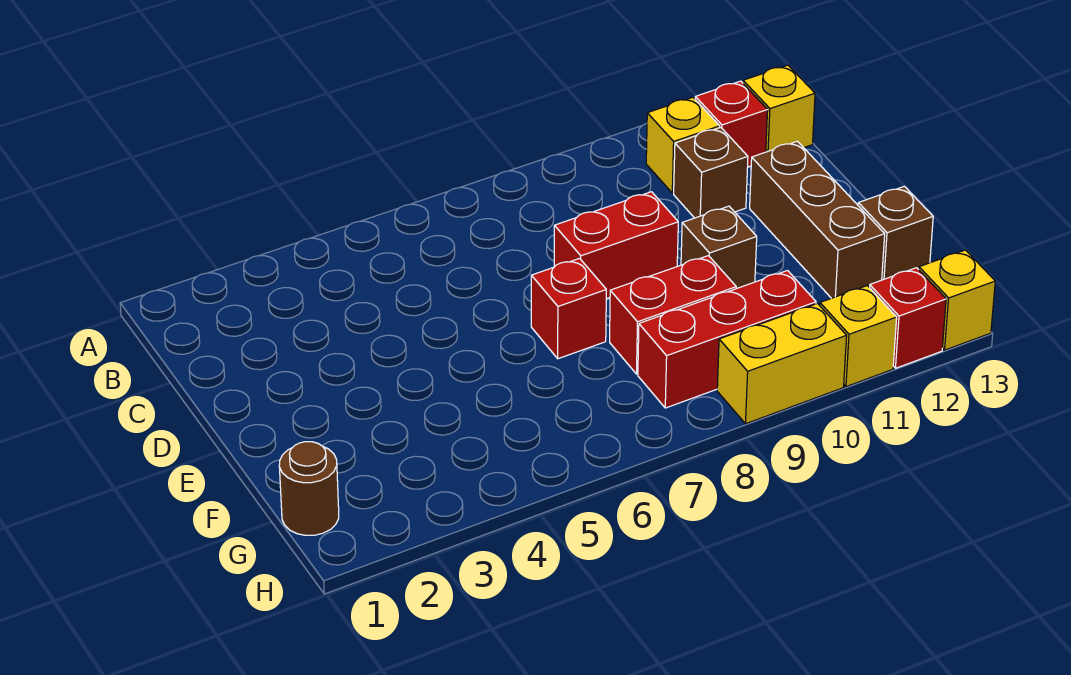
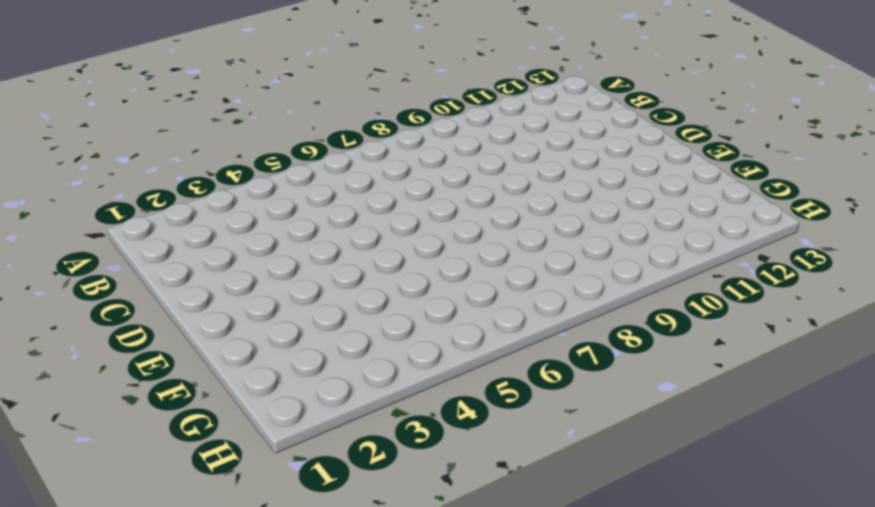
none -> yellow 1x1 brick [646,97,720,193]
none -> red 1x1 brick [695,81,768,167]
none -> yellow 1x1 brick [743,65,815,152]

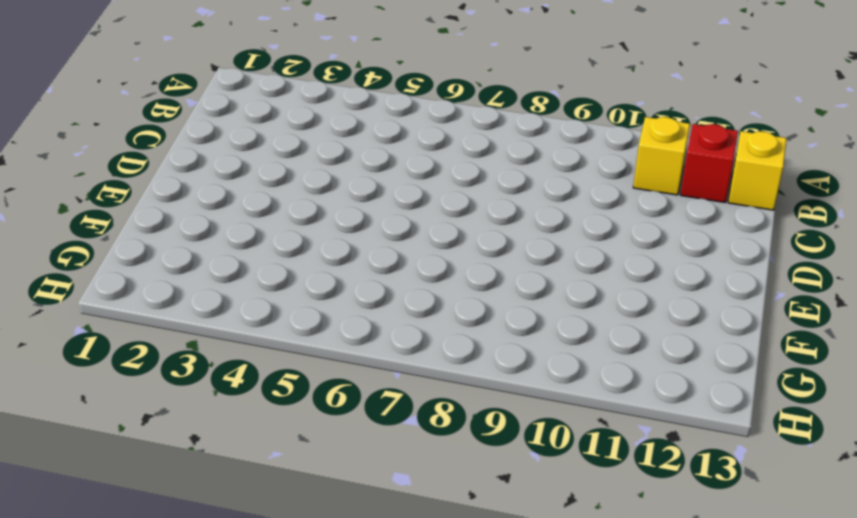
none -> brown 1x1 brick [674,127,748,218]
none -> red 1x2 brick [554,192,678,299]
none -> brown 1x3 brick [750,141,885,298]

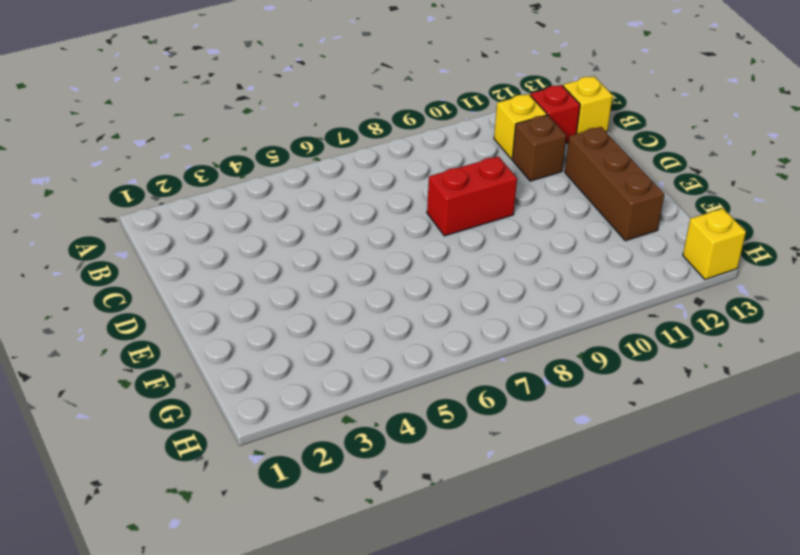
none -> red 1x1 brick [531,258,606,359]
none -> brown 1x1 brick [681,206,757,289]
none -> red 1x2 brick [610,256,736,374]

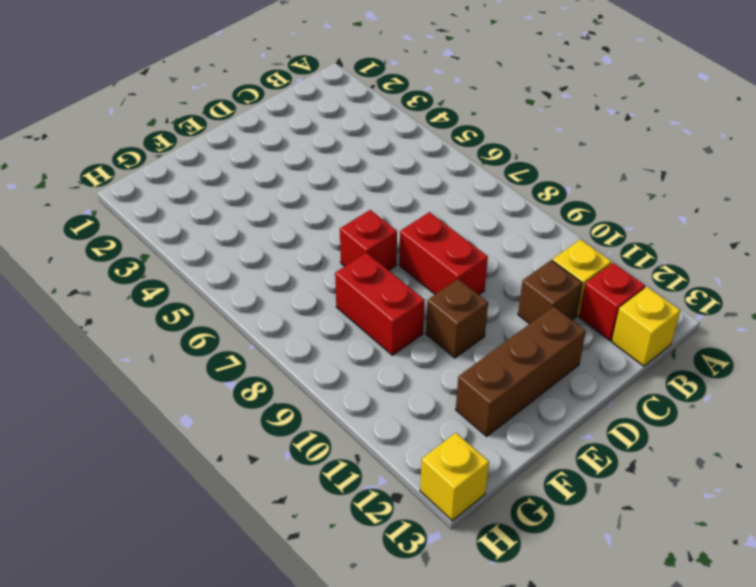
none -> brown 1x1 brick [858,186,933,280]
none -> brown 1x1 round brick [279,442,339,535]
none -> red 1x3 brick [638,271,816,408]

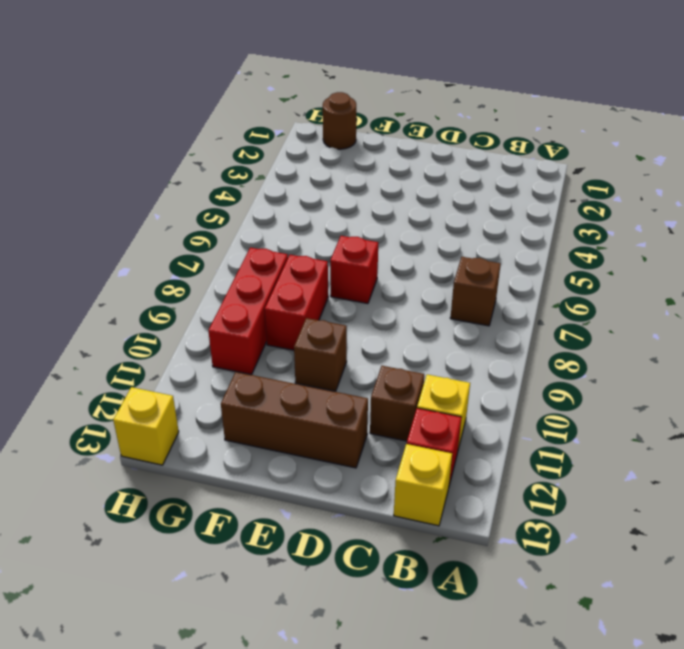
brown 1x1 brick [450,257,501,326] -> brown 1x1 brick moved to [858,186,933,280]
none -> red 1x2 brick [554,192,678,299]
none -> yellow 1x2 brick [717,304,847,424]
none -> yellow 1x1 brick [820,286,897,387]

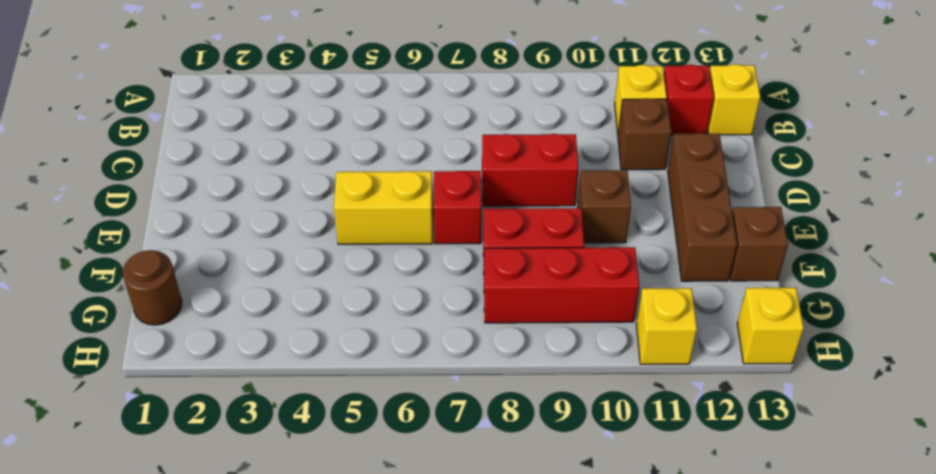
yellow 1x2 brick [334,171,433,244] -> yellow 1x2 brick moved to [717,304,847,424]
none -> red 1x1 brick [870,268,946,368]

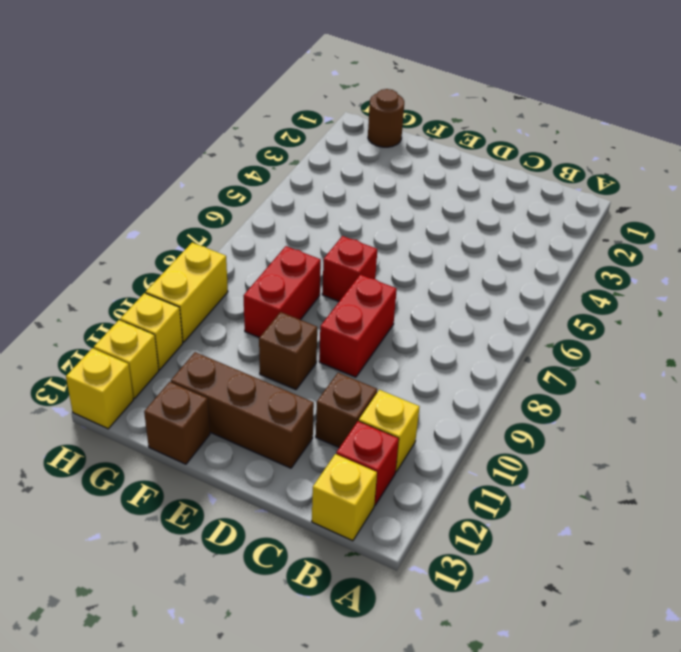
yellow 1x1 brick [94,320,159,399] -> red 1x1 brick [870,268,946,368]
none -> red 1x3 brick [638,271,816,408]

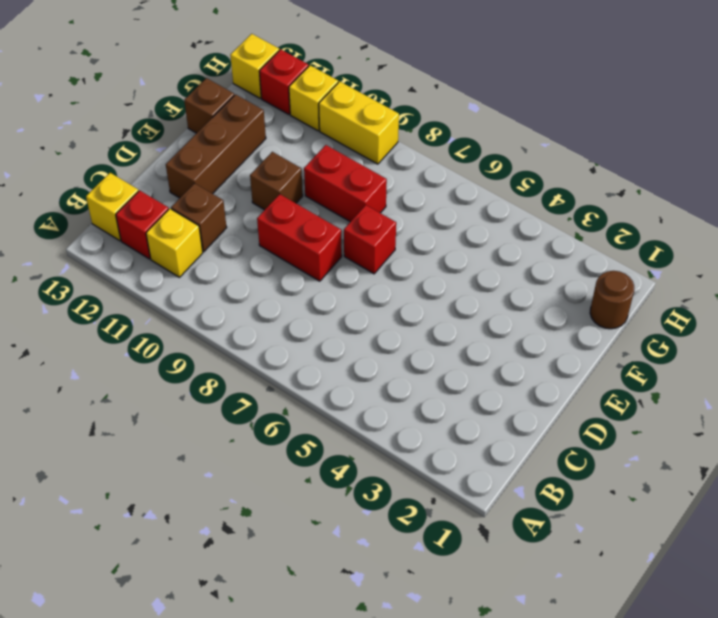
none -> red 1x3 brick [638,271,816,408]

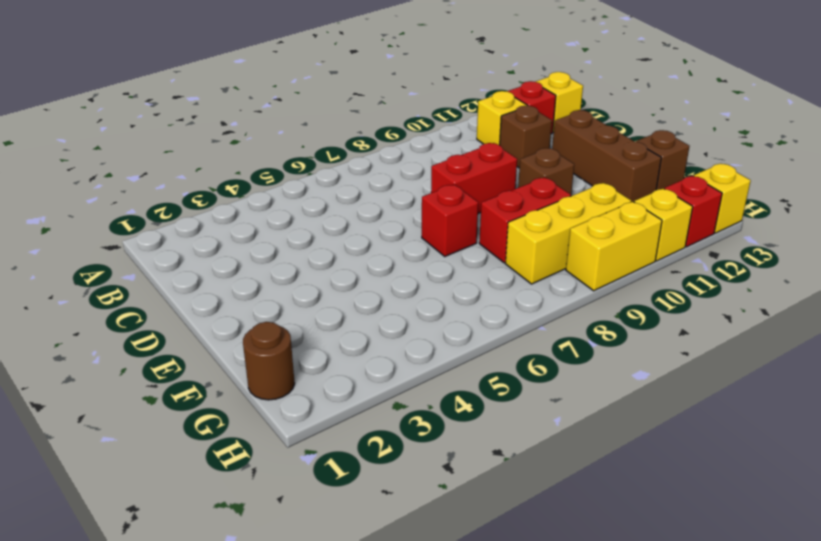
yellow 1x3 brick [505,183,631,284] -> red 1x3 brick [638,271,816,408]

